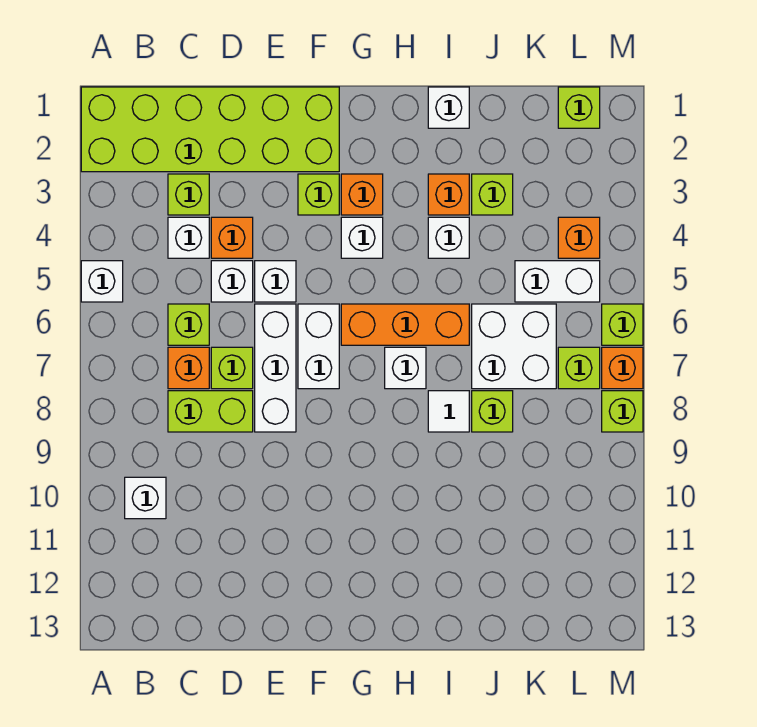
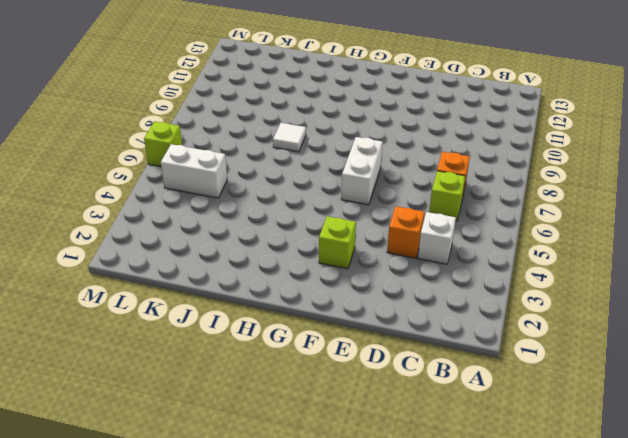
none -> lime 2x6 brick [81,87,339,172]
none -> white 1x1 brick [81,261,123,302]
none -> white 1x1 brick [125,477,166,519]
none -> lime 1x1 brick [168,174,209,215]

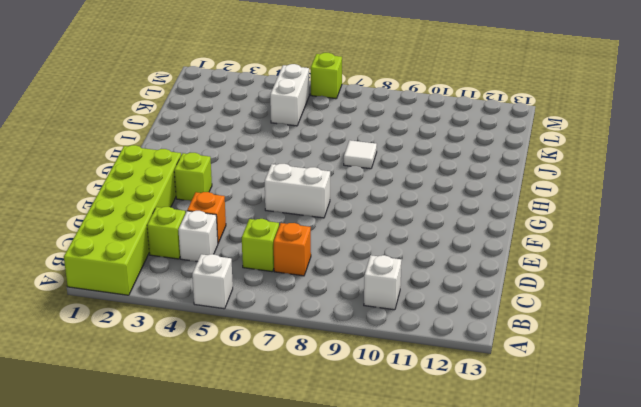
none -> lime 1x2 brick [168,391,253,432]
none -> white 1x1 brick [211,261,253,302]
none -> lime 1x1 brick [211,347,253,389]
none -> white 1x1 brick [255,261,296,302]

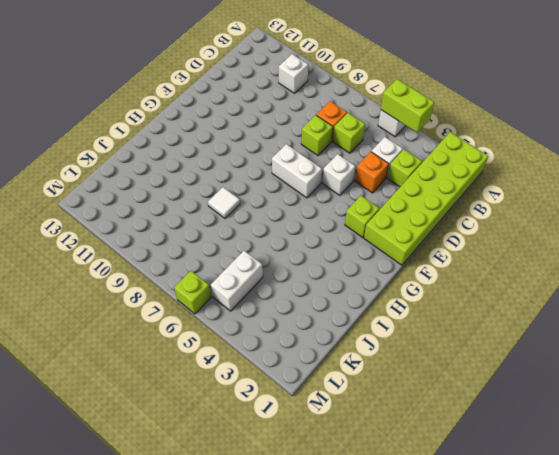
lime 1x2 brick [381,79,434,132] -> lime 1x2 brick turned to [168,391,253,432]
none -> white 1x1 brick [211,261,253,302]
none -> white 1x3 brick [255,304,296,432]
none -> orange 1x1 brick [341,174,383,215]
none -> white 1x1 brick [341,217,383,258]

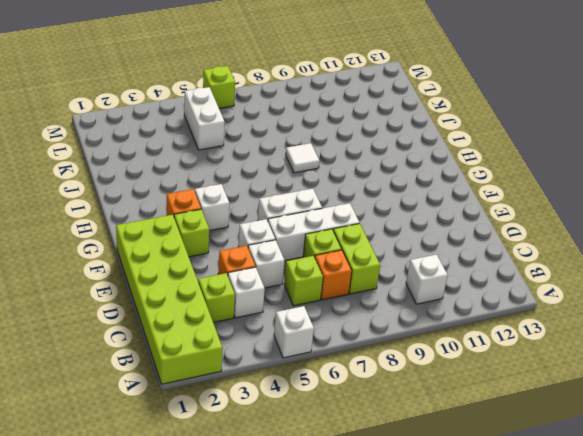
none -> orange 1x3 brick [341,304,469,345]
none -> white 1x1 brick [385,347,426,389]
none -> white 1x1 brick [428,87,469,128]
none -> orange 1x1 brick [428,174,469,215]

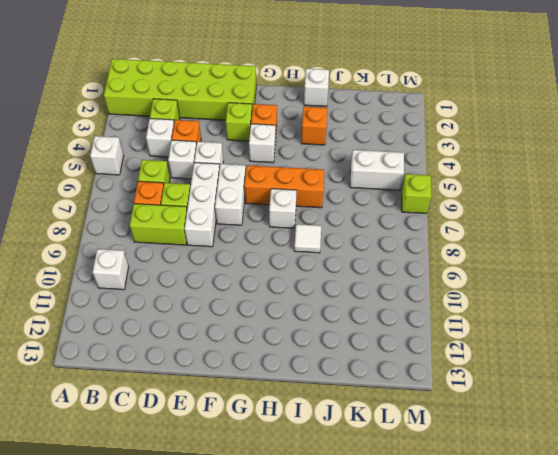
none -> white 1x1 brick [428,217,469,258]
none -> lime 1x1 brick [472,174,513,215]
none -> white 2x2 brick [472,304,556,389]
none -> lime 1x1 brick [472,391,513,432]

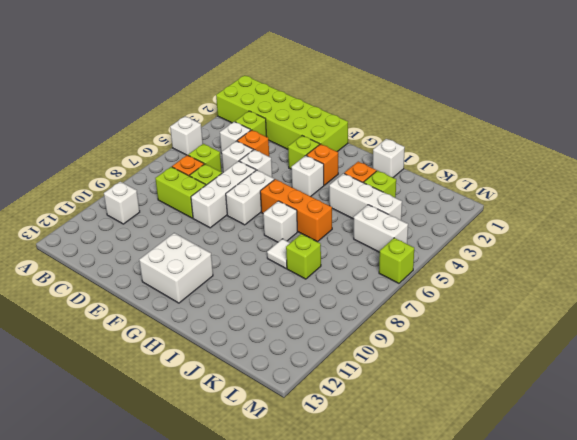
white 2x2 brick [139,233,213,303] -> white 2x2 brick moved to [472,304,556,389]
white 1x3 brick [329,173,402,220] -> white 1x1 brick [428,217,469,258]
none -> lime 1x1 brick [558,87,600,128]
none -> orange 1x1 brick [558,217,600,258]
none -> lime 1x1 brick [558,347,600,389]
none -> orange 1x1 brick [602,347,643,389]

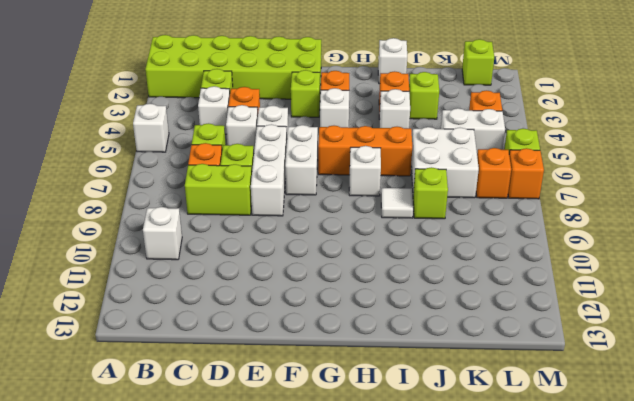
orange 1x1 brick [476,148,511,198] -> lime 1x1 brick [558,347,600,389]
none -> lime 1x1 brick [602,391,643,432]

